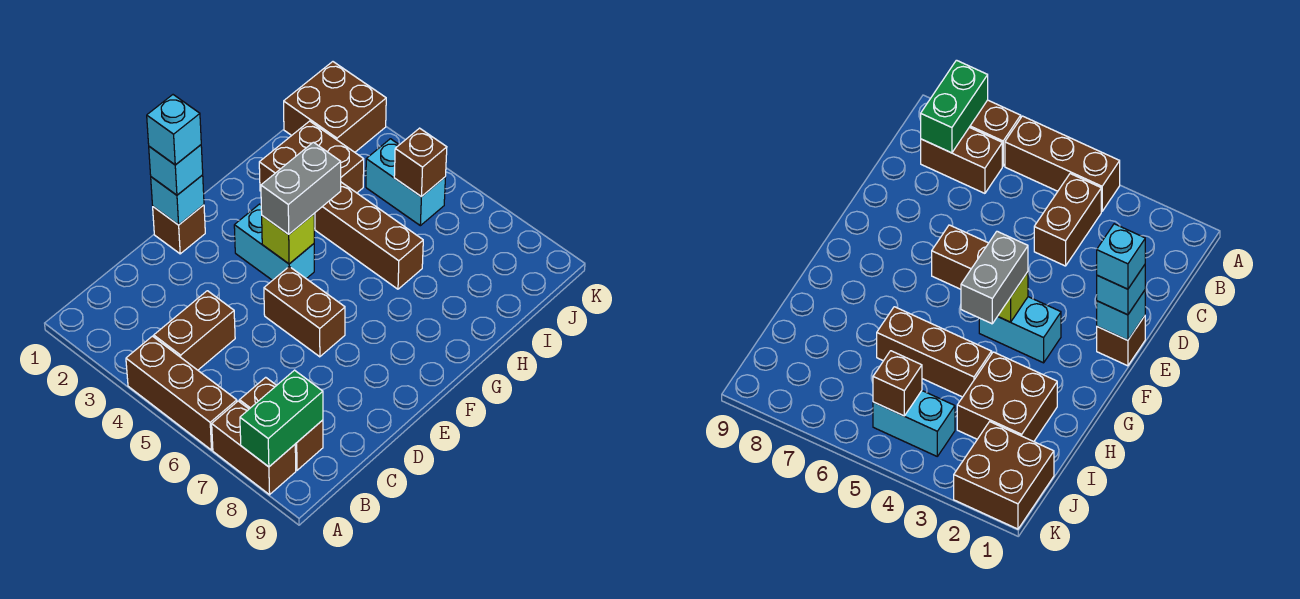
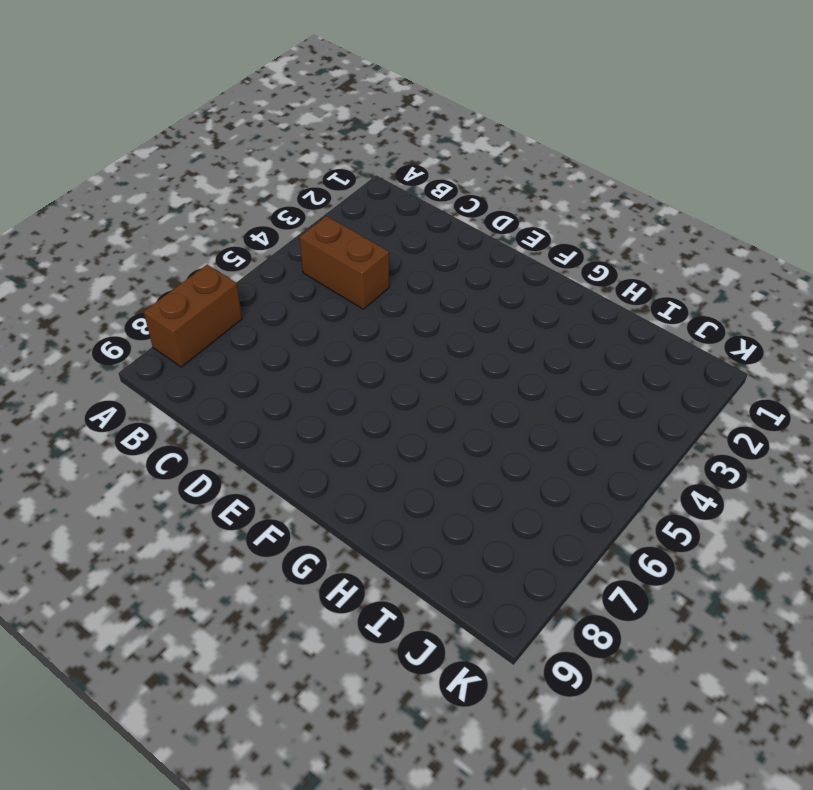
none -> brown 1x3 brick [126,336,237,450]
none -> brown 1x2 brick [240,377,323,470]
none -> brown 1x1 brick [153,205,205,254]

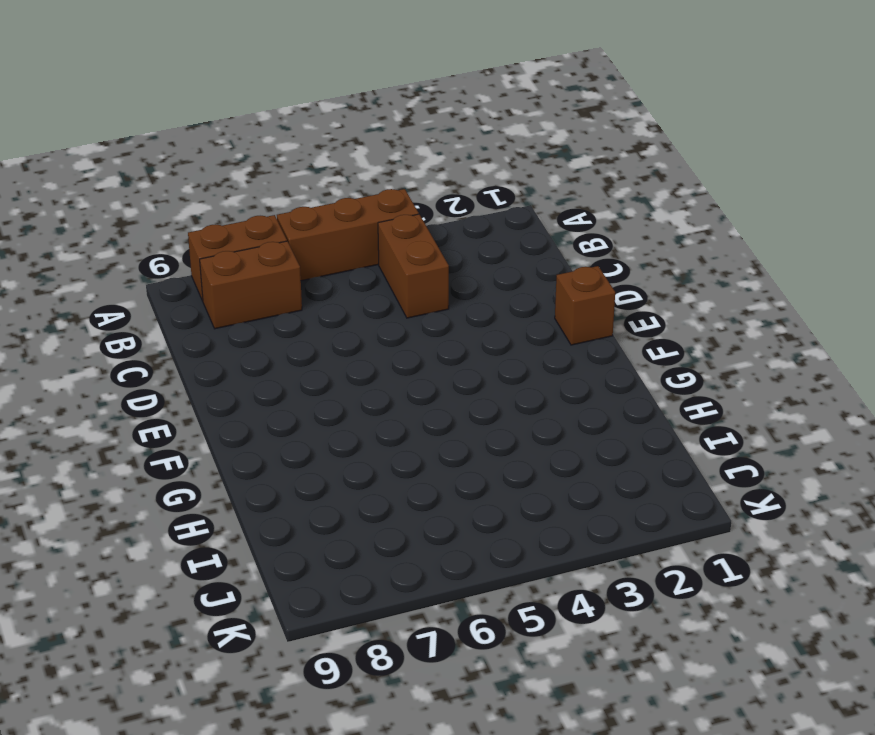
none -> brown 1x2 brick [264,267,345,357]
none -> cyan 1x2 brick [234,204,314,280]
none -> brown 2x2 brick [259,121,364,228]

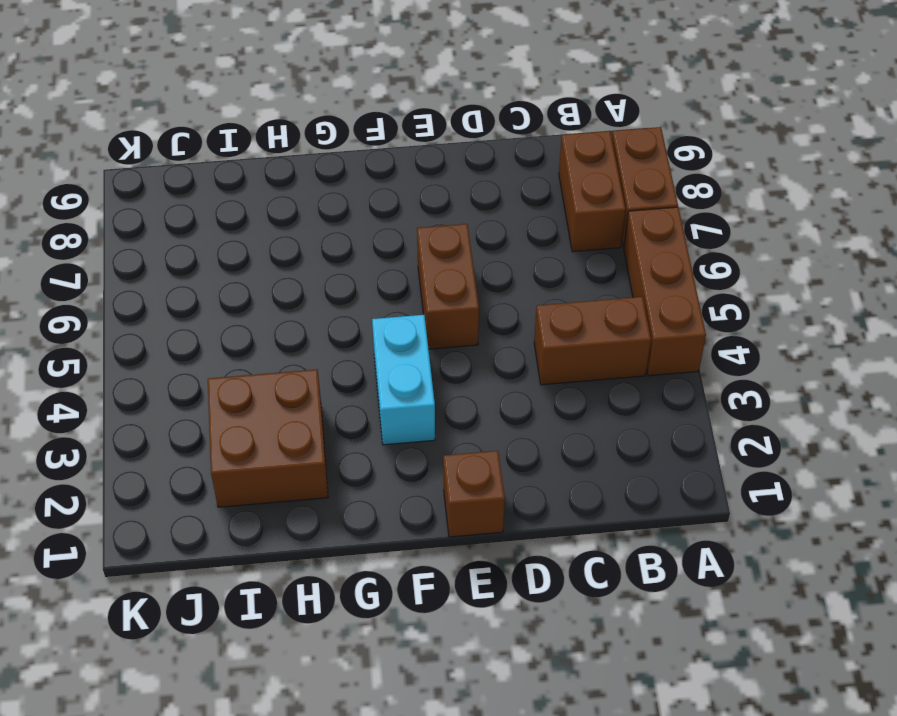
none -> brown 1x3 brick [315,182,423,289]
none -> brown 2x2 brick [284,62,386,152]
none -> cyan 1x2 brick [366,139,445,226]

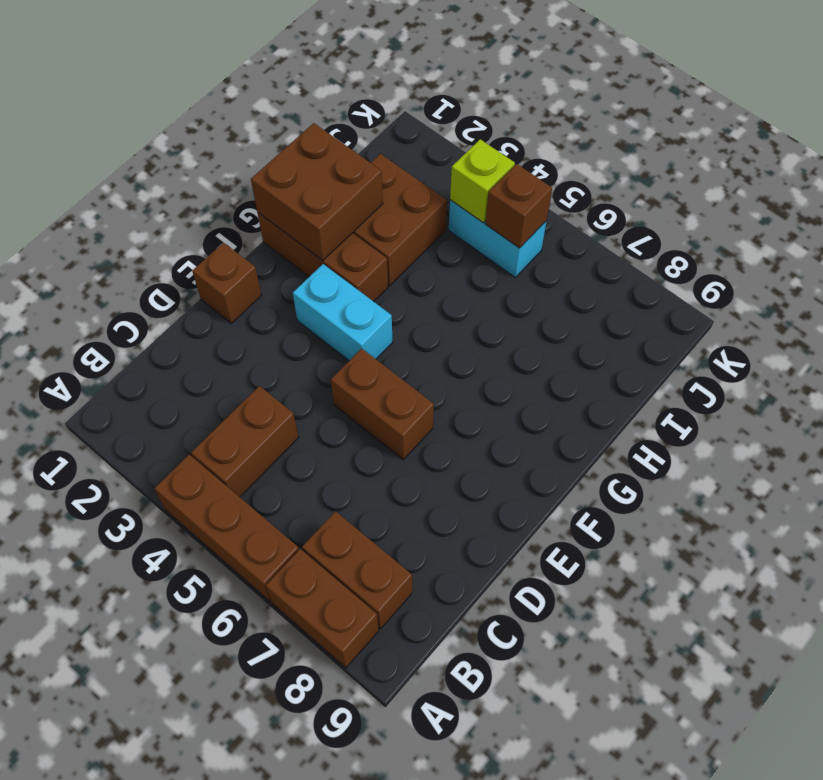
brown 1x3 brick [257,212,388,302] -> brown 1x3 brick moved to [315,182,423,289]
brown 2x2 brick [251,123,383,261] -> brown 2x2 brick moved to [284,62,386,152]
lime 1x1 brick [450,139,515,223] -> lime 1x1 brick moved to [262,214,314,264]
none -> green 1x2 brick [240,370,323,467]
none -> cyan 1x1 brick [151,175,204,225]
none -> cyan 1x1 brick [149,145,203,195]

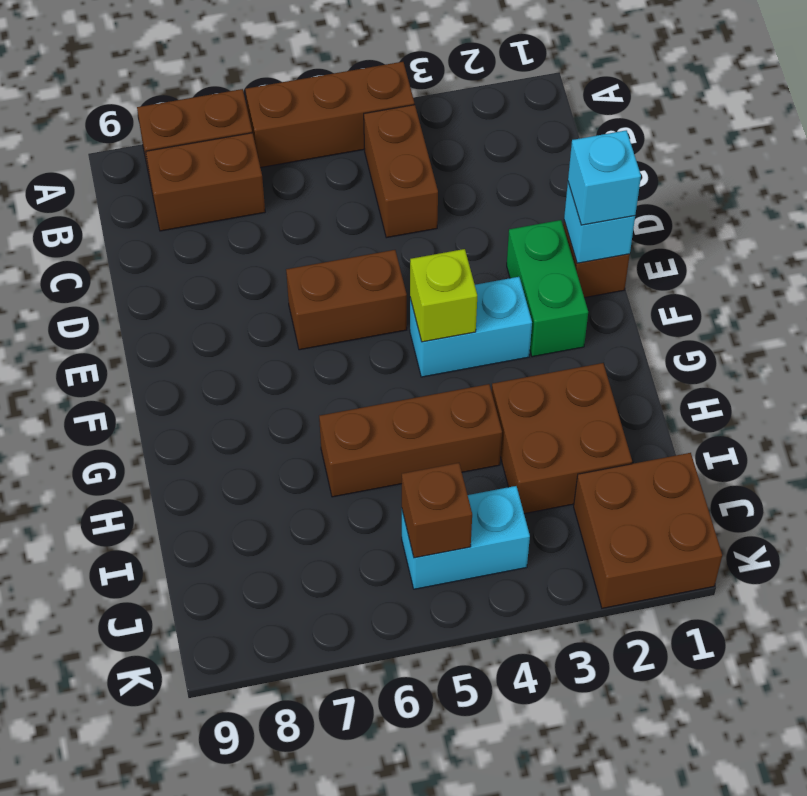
green 1x2 brick [507,220,588,357] -> green 1x2 brick moved to [240,370,323,467]
none -> grey 1x2 brick [261,142,341,234]
none -> cyan 1x1 brick [147,95,201,165]

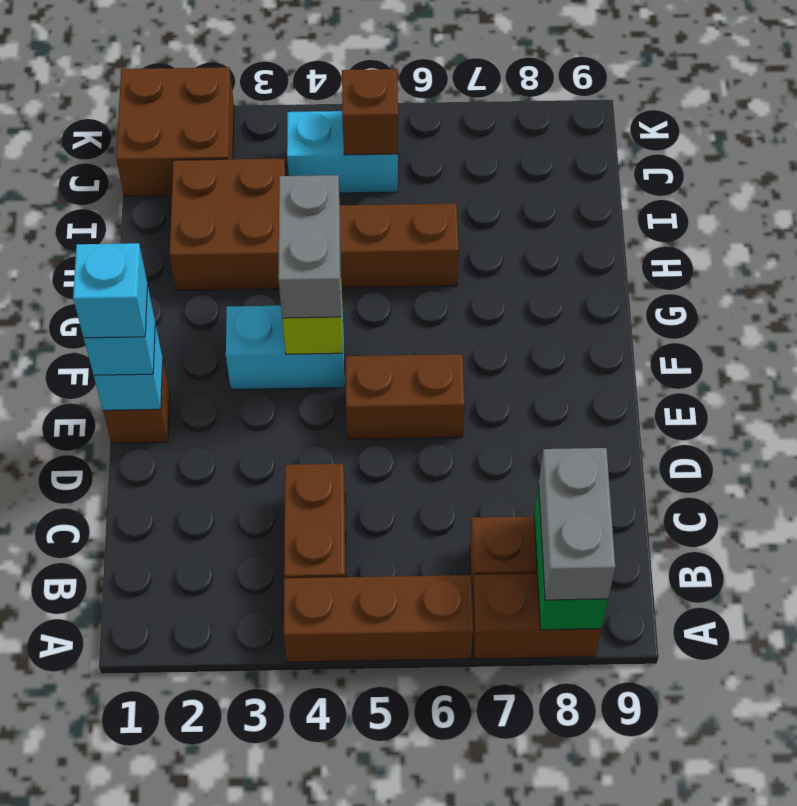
grey 1x2 brick [539,448,615,600] -> none

